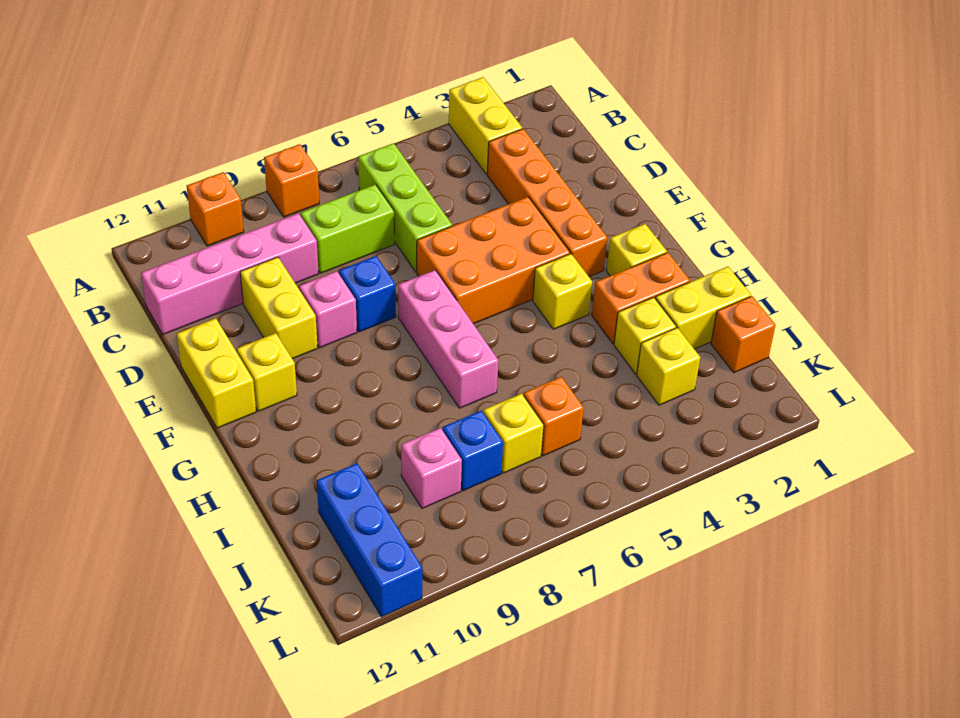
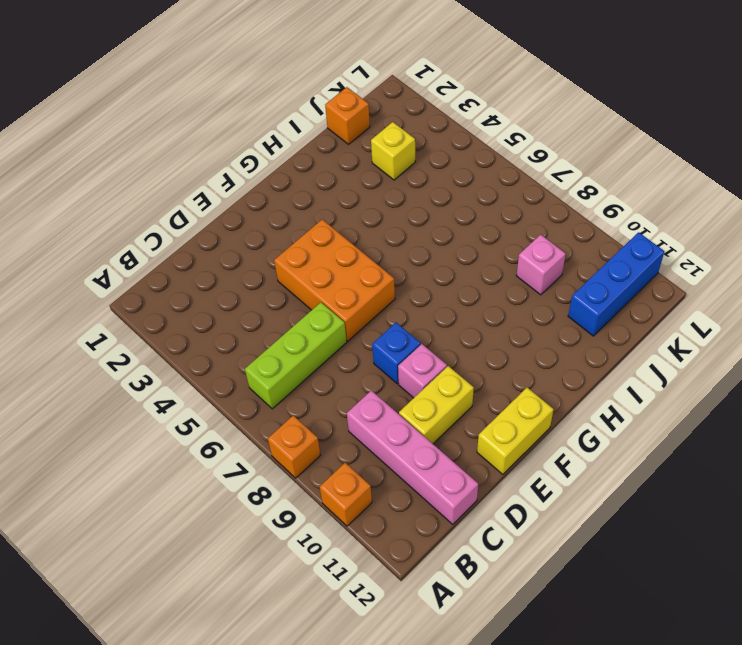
none -> yellow 1x2 brick [449,77,522,174]
none -> orange 1x4 brick [487,129,607,276]
none -> lime 1x2 brick [301,184,394,273]

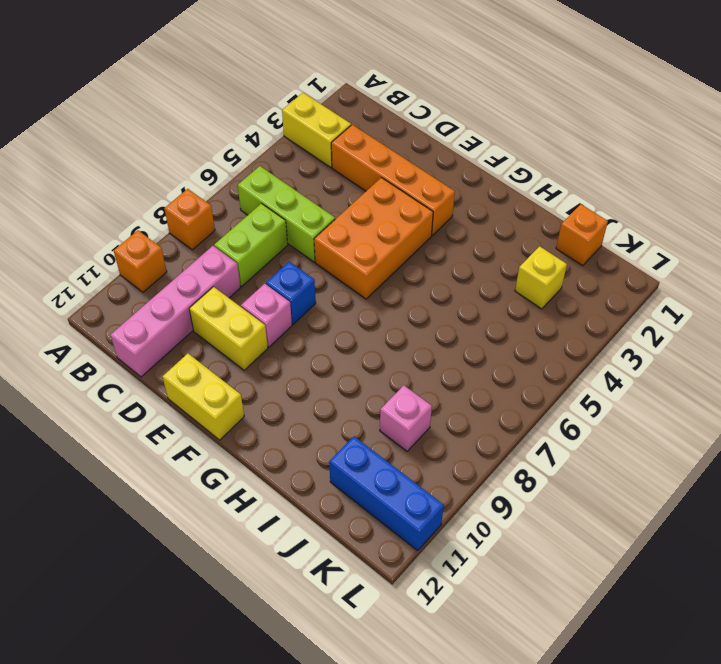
none -> pink 1x3 brick [398,270,498,408]
none -> yellow 1x1 brick [237,333,297,411]
none -> yellow 1x1 brick [607,224,667,276]

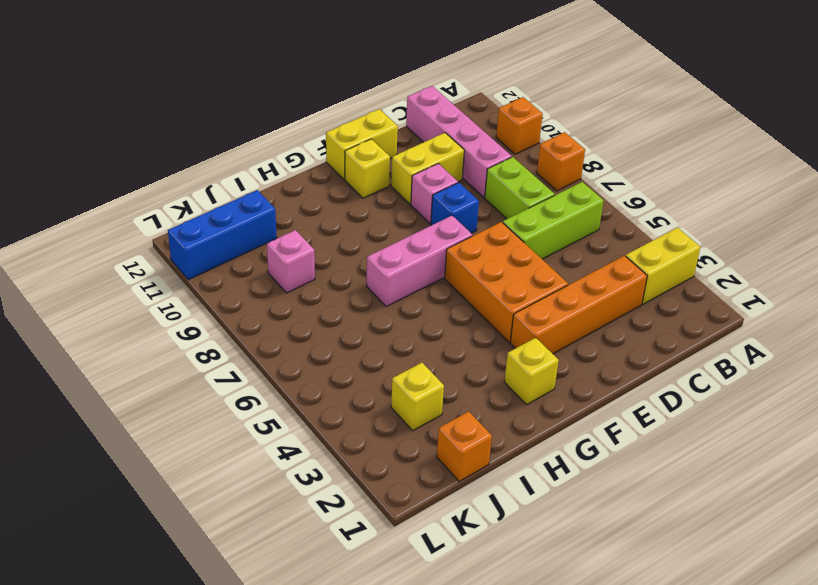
none -> yellow 1x1 brick [533,254,592,329]
none -> orange 1x2 brick [592,253,690,344]
none -> yellow 1x2 brick [655,267,751,349]

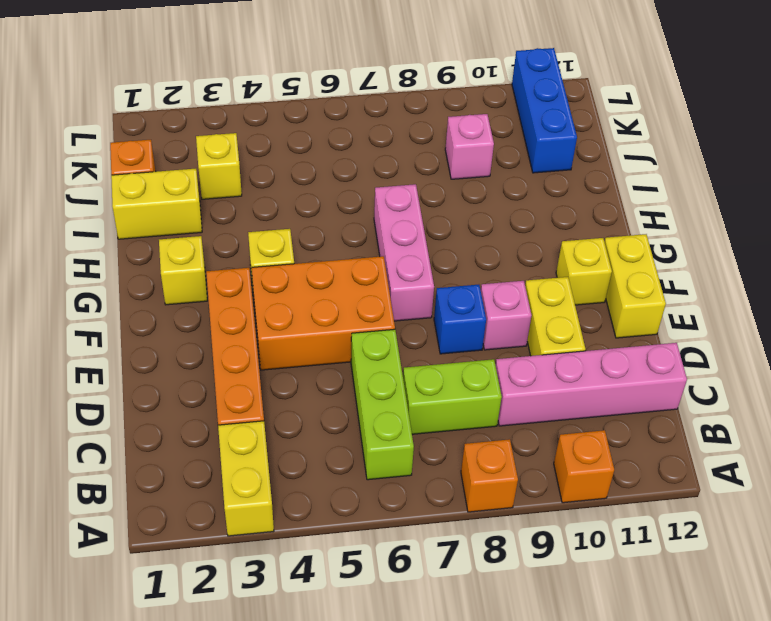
none -> orange 1x2 brick [592,253,690,344]
none -> yellow 1x1 brick [614,297,676,374]
none -> orange 1x1 brick [524,377,584,456]

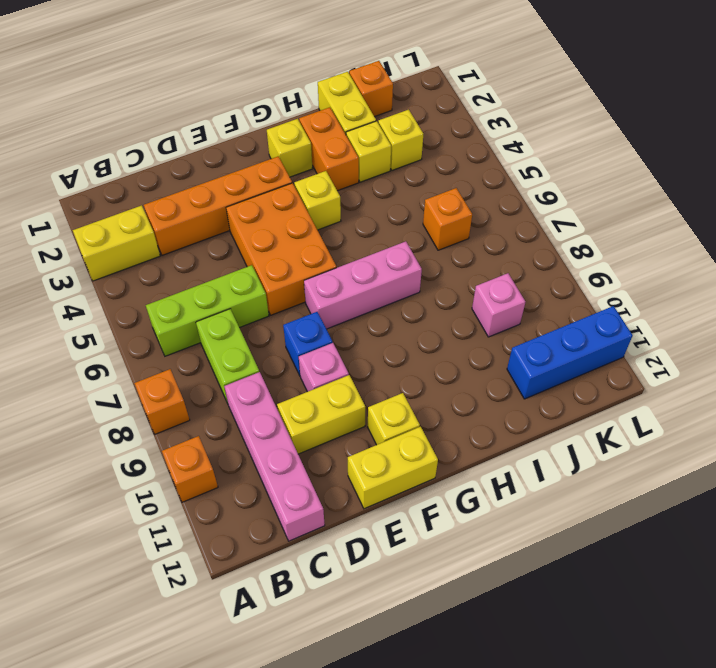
none -> yellow 1x1 brick [483,394,544,473]
none -> blue 1x1 brick [443,411,503,491]

